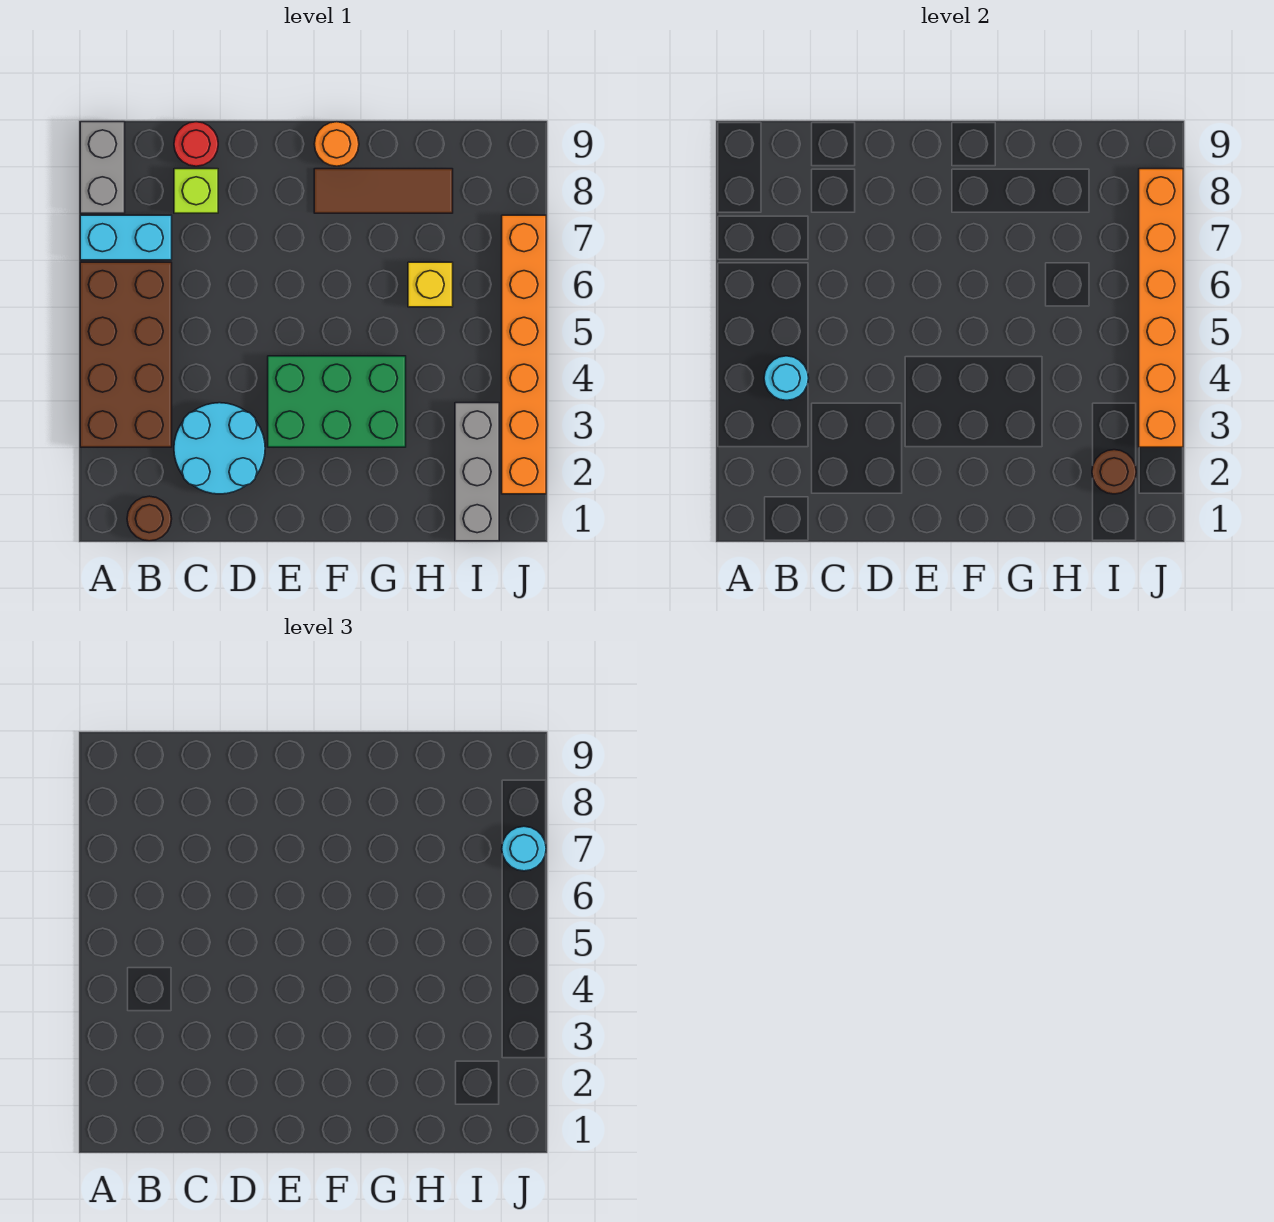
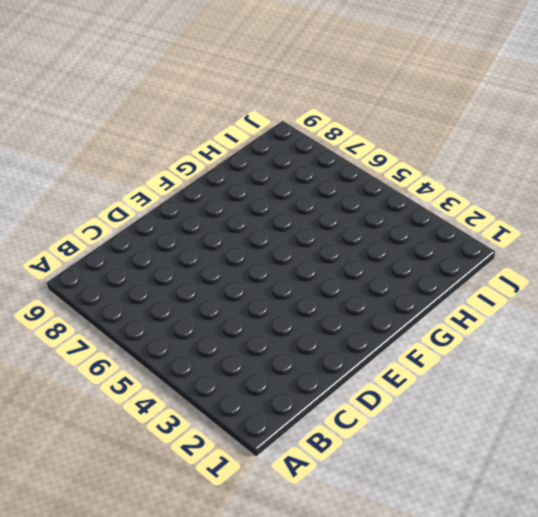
none -> brown 2x4 brick [80,262,172,447]
none -> cyan 1x2 brick [80,215,172,260]
none -> grey 1x2 brick [80,122,125,213]

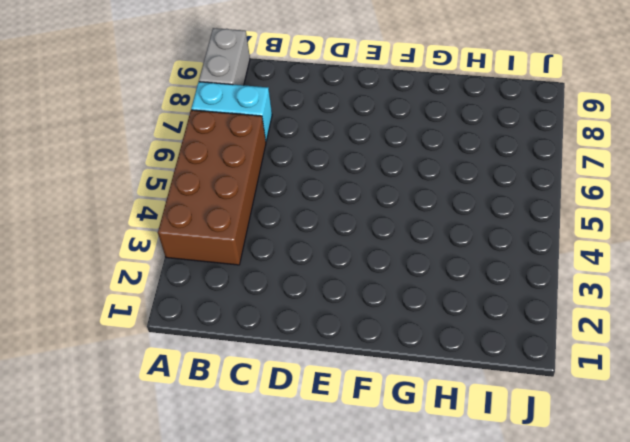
none -> brown 1x1 round brick [127,496,172,541]
none -> cyan 2x2 round brick [174,403,265,494]
none -> lime 1x1 brick [174,169,218,213]

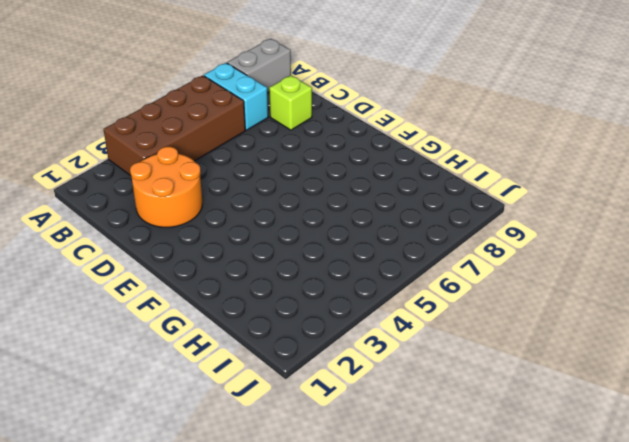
orange 2x2 round brick [130,147,202,227] -> cyan 2x2 round brick [174,403,265,494]
none -> brown 1x1 round brick [127,496,172,541]
none -> red 1x1 round brick [174,122,218,166]
none -> green 2x3 brick [268,356,406,447]

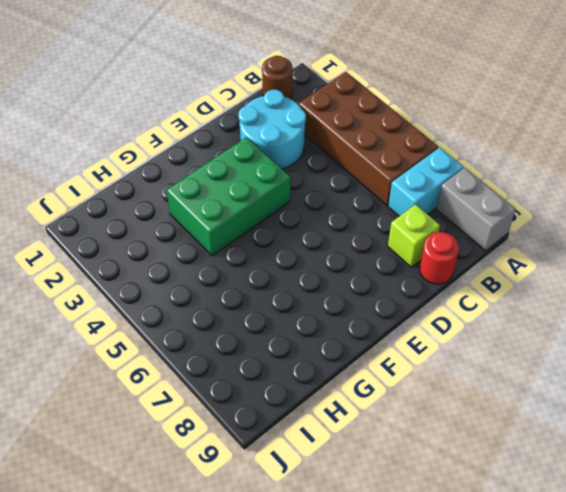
none -> brown 1x3 tile [314,169,453,213]
none -> orange 1x1 round brick [314,122,359,166]
none -> yellow 1x1 brick [408,262,453,307]

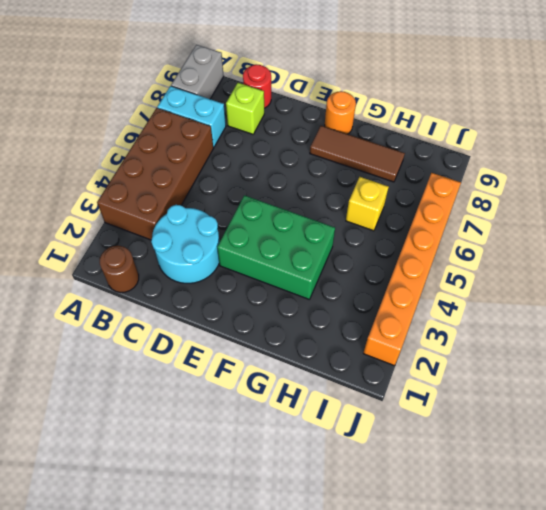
none -> grey 1x3 brick [455,403,499,541]
none -> cyan 1x1 round brick [764,356,809,400]
none -> brown 1x1 round brick [1092,450,1136,494]

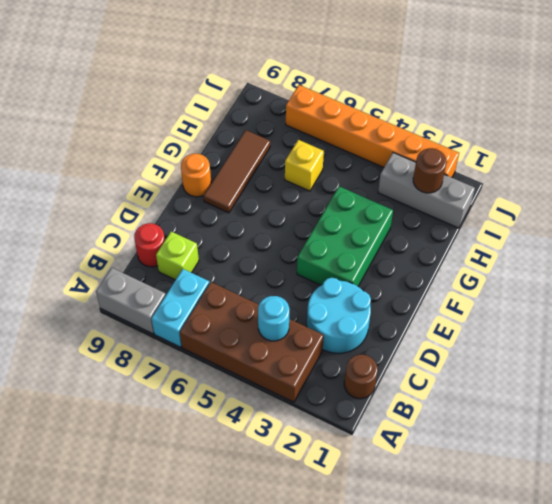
none -> orange 1x6 brick [1139,169,1183,447]
none -> cyan 1x1 round brick [502,826,546,871]

